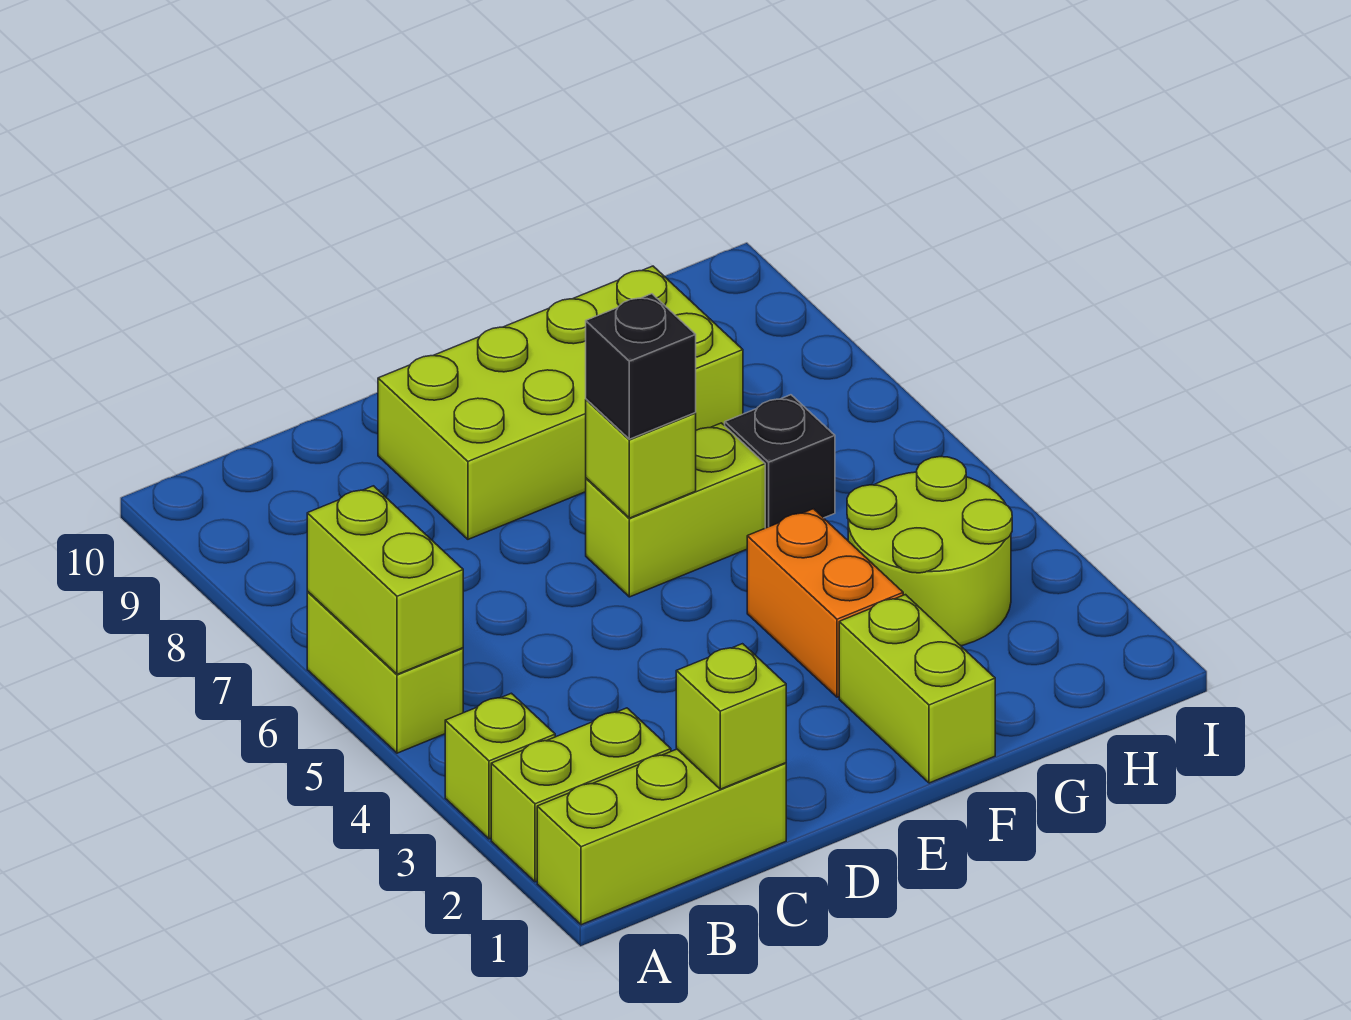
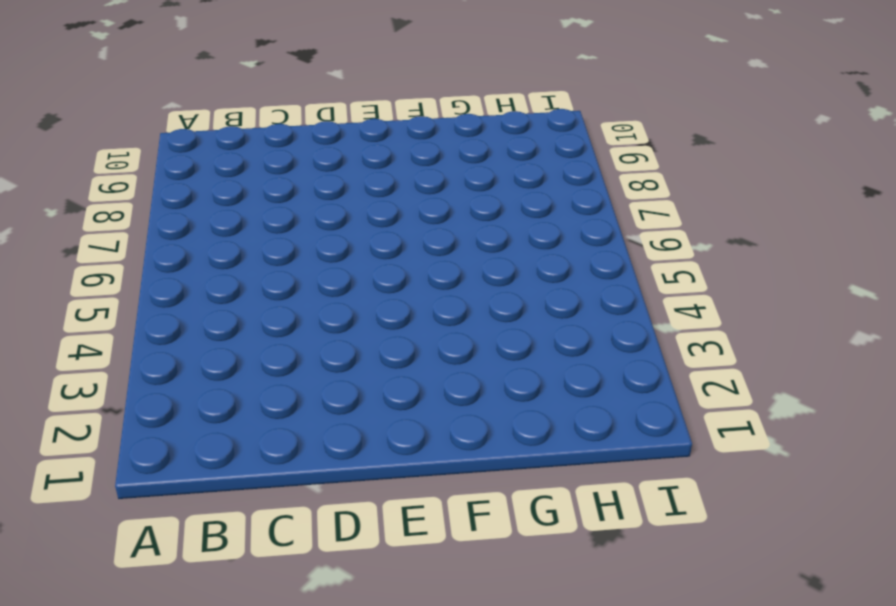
none -> lime 1x3 brick [537,749,786,925]
none -> lime 1x2 brick [491,708,671,882]
none -> lime 1x1 brick [445,693,555,839]

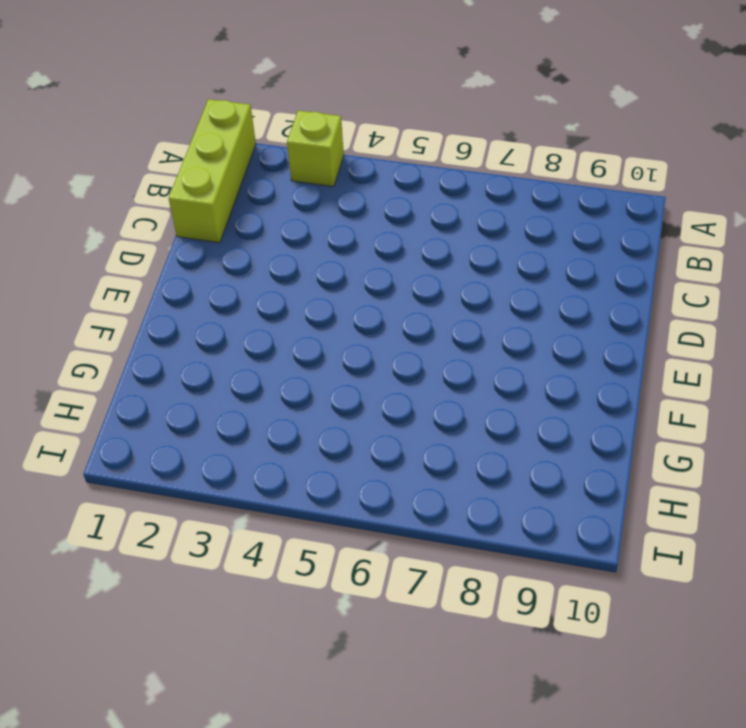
none -> lime 1x2 brick [491,708,671,882]
none -> lime 1x2 brick [307,592,463,753]
none -> lime 2x4 brick [378,266,743,539]

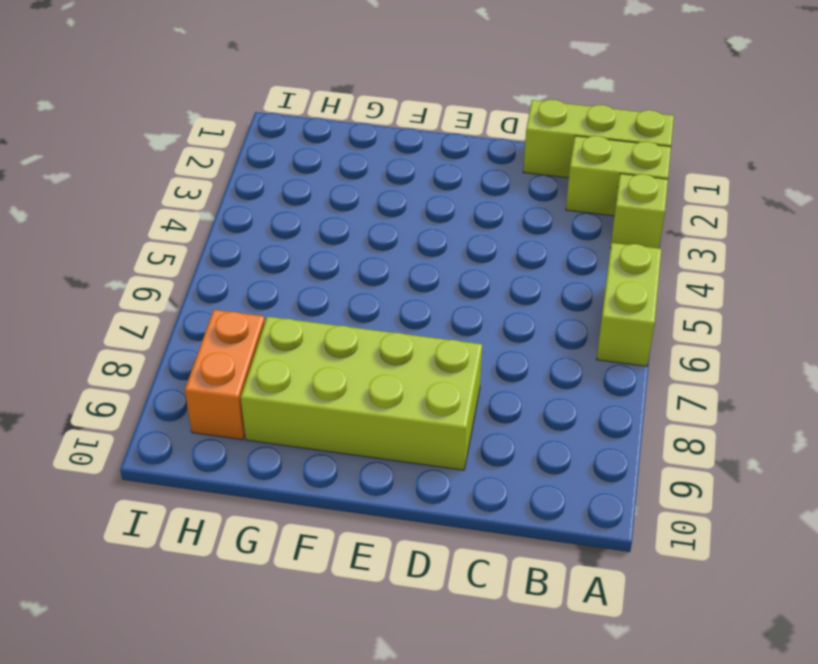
orange 1x2 brick [185,310,265,440] -> orange 1x2 brick moved to [747,509,903,697]
none -> lime 1x2 brick [586,423,765,597]
none -> lime 1x2 brick [839,595,995,783]
none -> lime 2x2 round brick [847,457,1012,646]

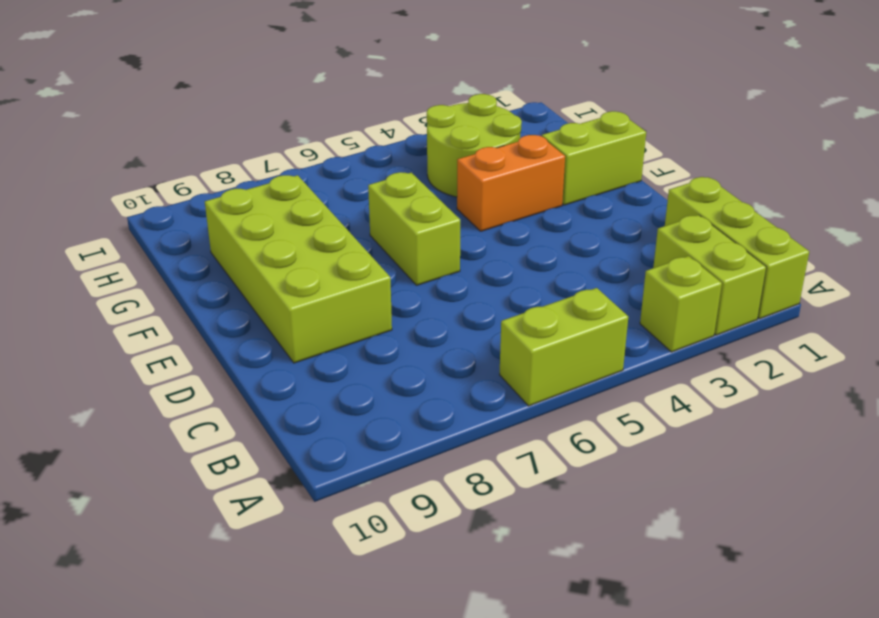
none -> black 1x1 brick [725,395,835,528]
none -> lime 1x2 brick [307,486,463,674]
none -> lime 1x1 brick [676,644,786,789]

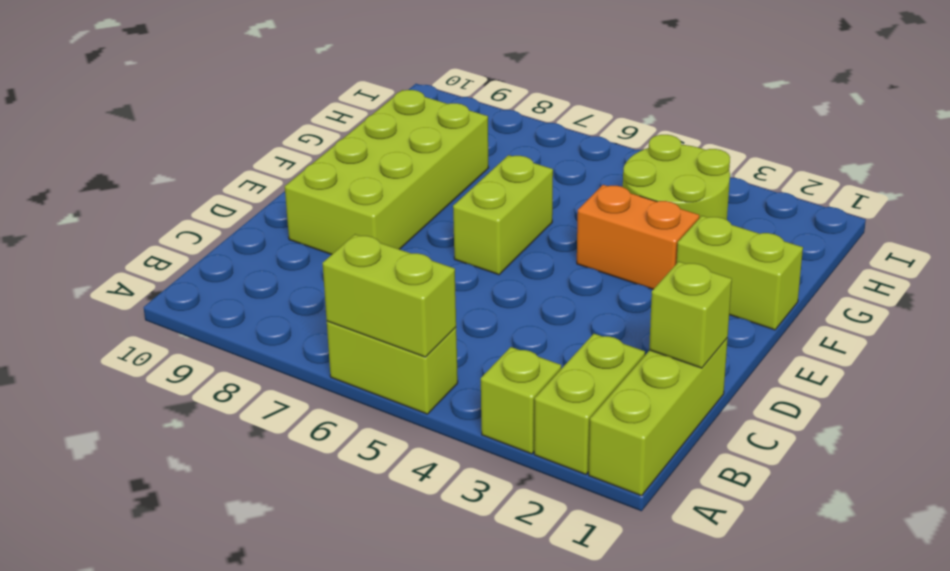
none -> black 1x1 brick [725,395,835,528]
none -> lime 1x1 brick [586,399,696,518]
none -> black 1x1 brick [586,294,696,439]

